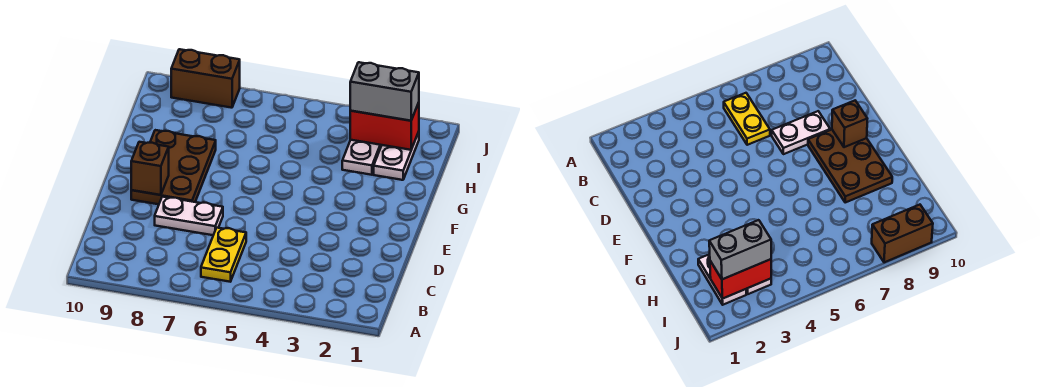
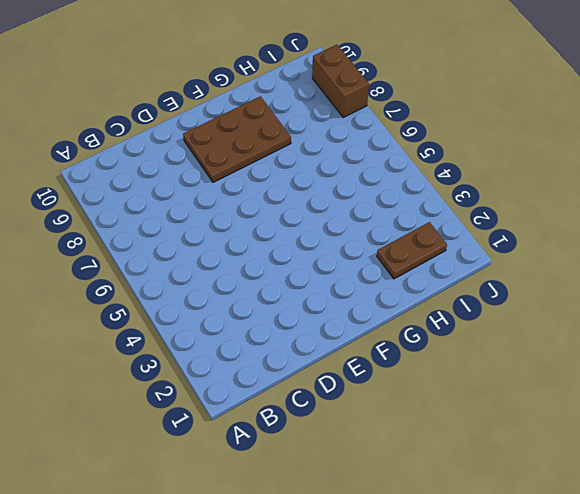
brown 1x2 plate [377,222,447,279] -> white 1x2 plate [374,132,419,180]
none -> yellow 1x2 plate [201,228,246,282]
none -> white 1x2 plate [155,197,223,235]

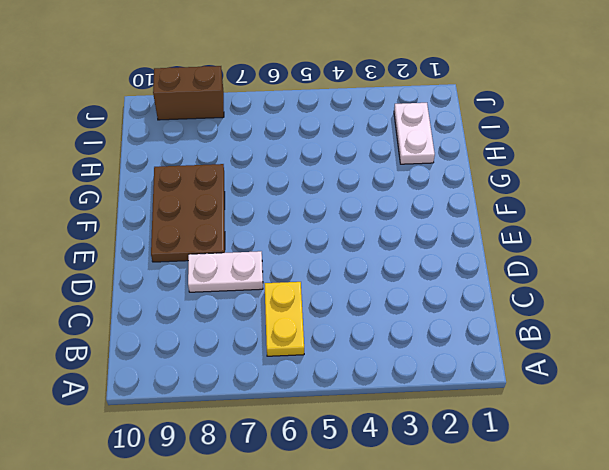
none -> white 1x2 plate [342,140,382,175]
none -> brown 1x1 brick [131,142,169,195]

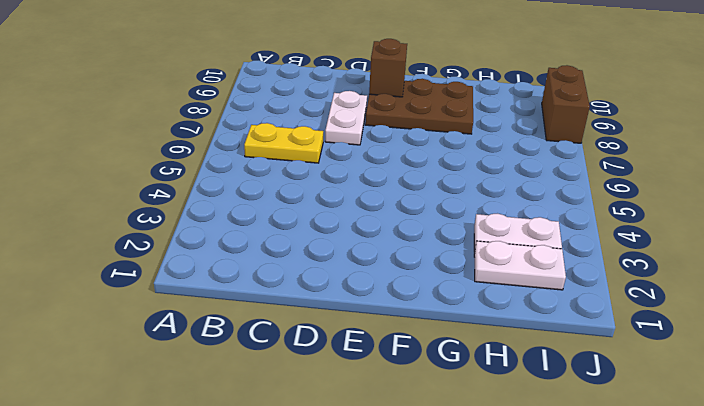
none -> red 1x2 brick [350,102,419,150]
none -> grey 1x2 brick [350,62,419,121]

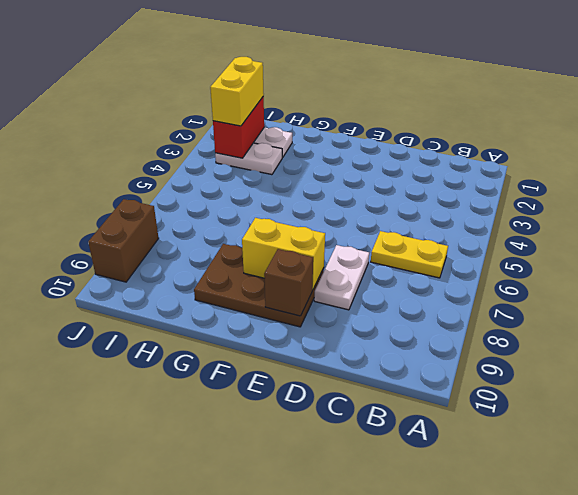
yellow 1x2 brick [242,218,325,290] -> none
yellow 1x2 brick [210,57,264,126] -> grey 1x2 brick [350,62,419,121]

